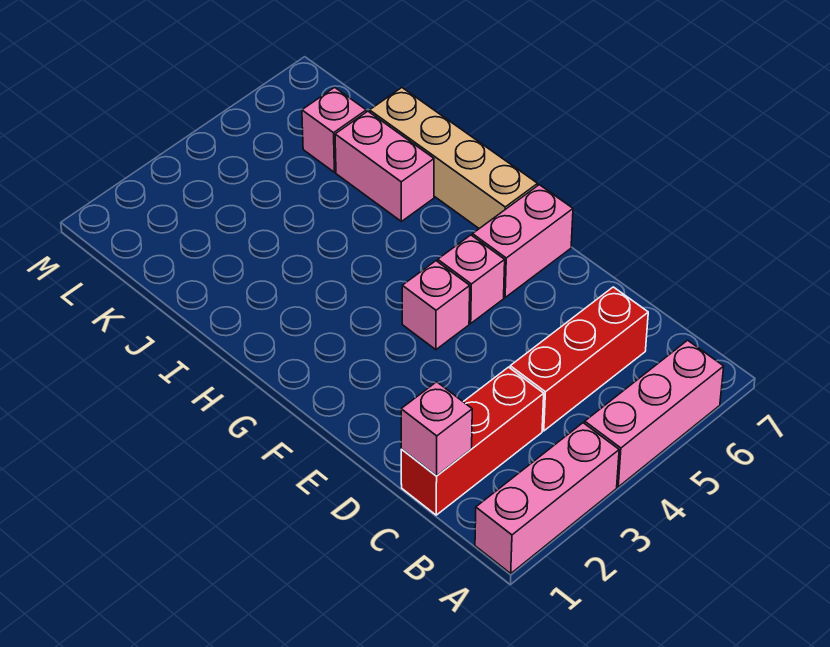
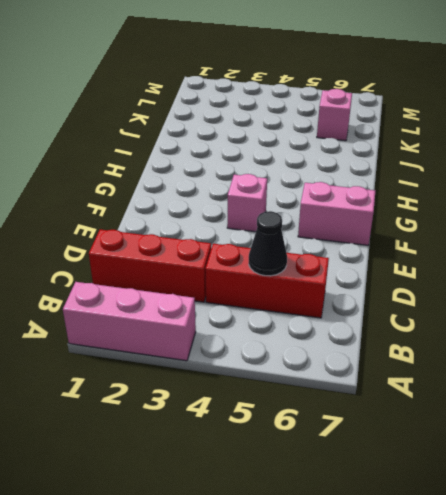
black 1x1 cone [249,211,287,276] -> none
none -> pink 1x3 brick [585,340,724,487]
none -> pink 1x1 brick [438,235,505,323]

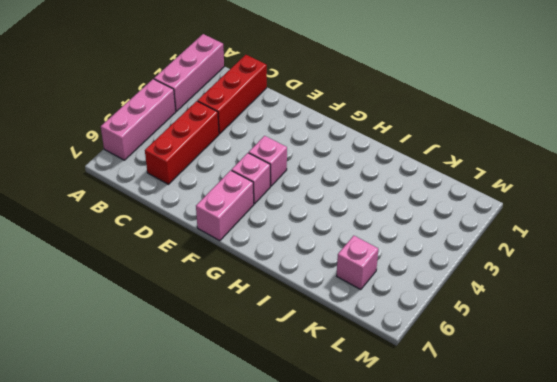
none -> tan 1x4 brick [370,88,538,229]
none -> pink 1x2 brick [335,111,434,221]

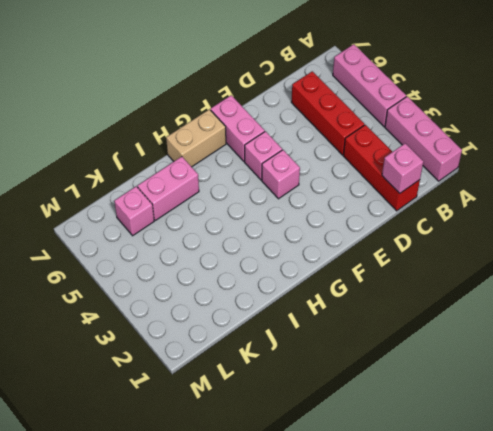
tan 1x2 brick [166,109,226,167] -> tan 1x4 brick [370,88,538,229]

